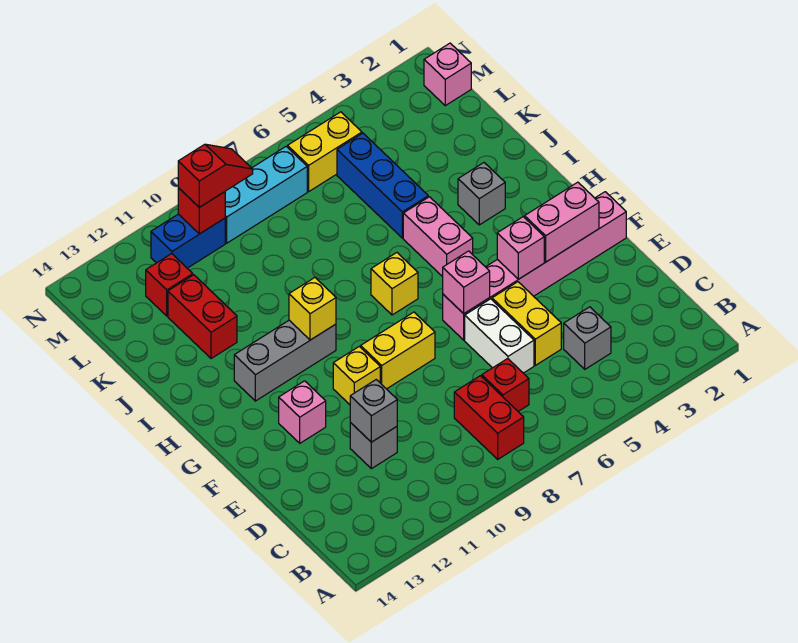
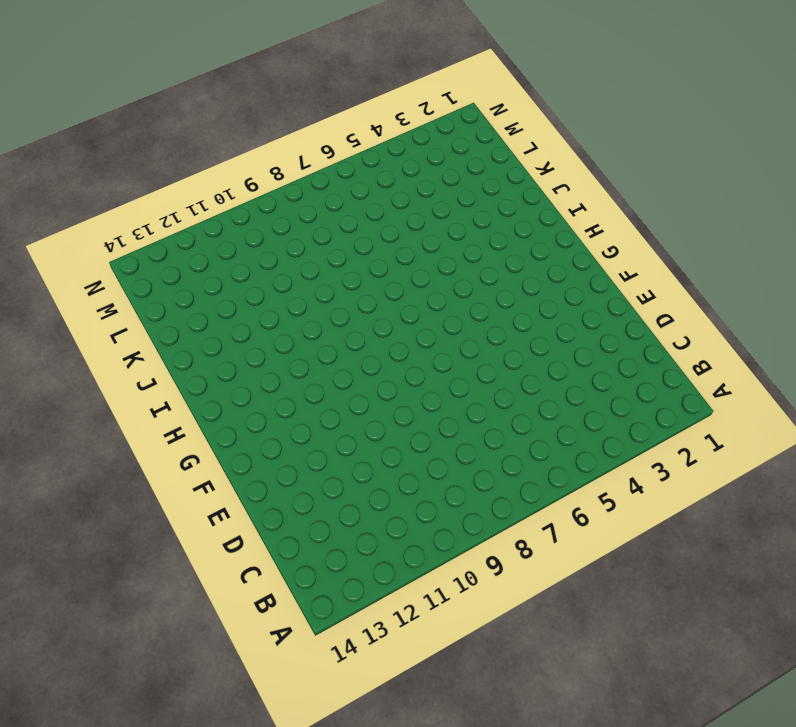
none -> red 1x2 brick [454,376,524,459]
none -> grey 1x1 brick [564,307,611,369]
none -> red 1x1 brick [482,359,529,411]

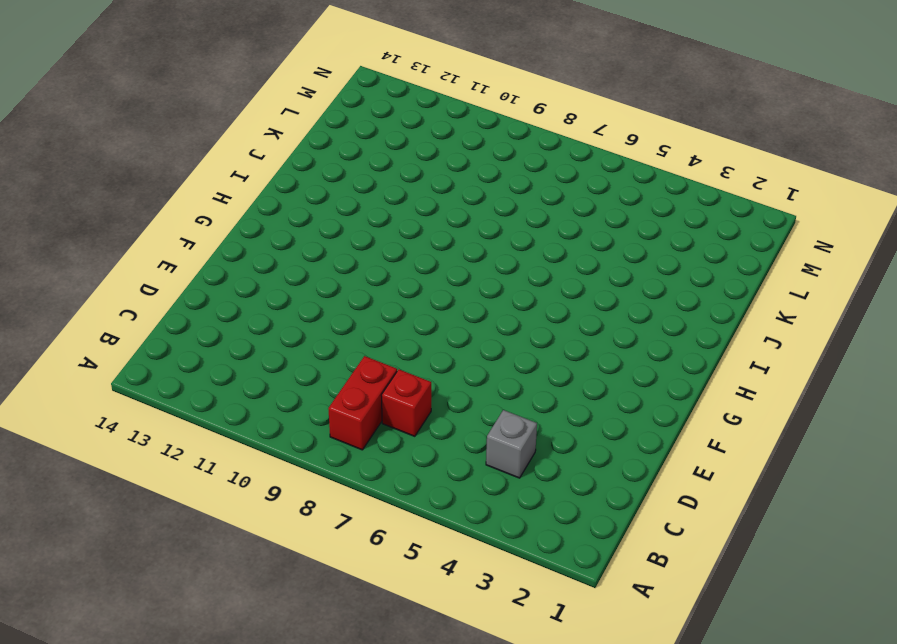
none -> yellow 1x2 brick [492,282,561,365]
none -> white 1x2 brick [465,299,534,373]
none -> grey 1x1 brick [350,423,397,469]

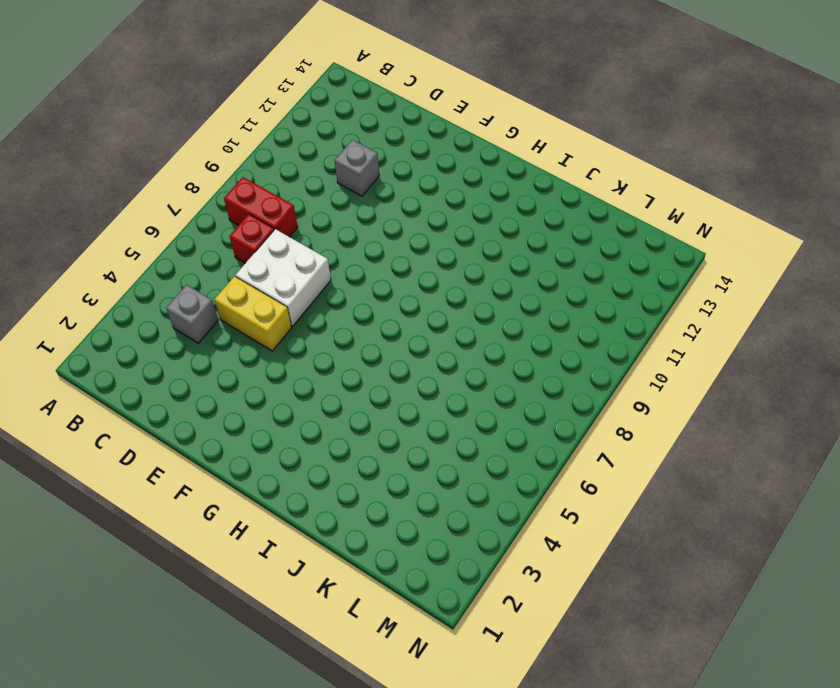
white 2x2 brick [235,229,331,326] -> white 1x2 brick [465,299,534,373]
none -> pink 1x6 brick [443,192,626,340]
none -> yellow 1x2 brick [361,312,435,389]
none -> yellow 1x1 brick [333,346,380,405]

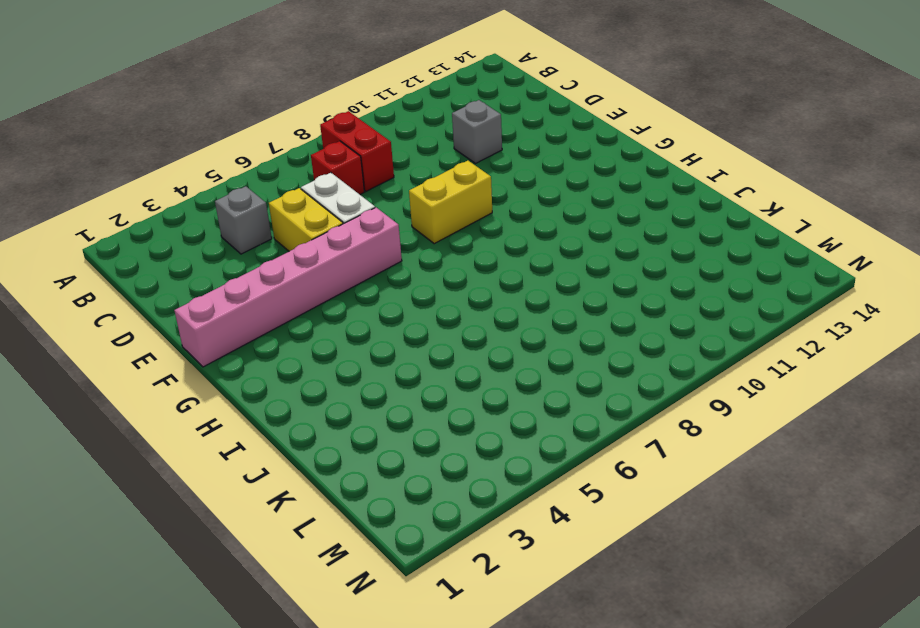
none -> yellow 1x1 brick [333,346,380,405]
none -> pink 1x1 brick [279,381,326,443]
none -> pink 1x2 brick [403,197,473,277]

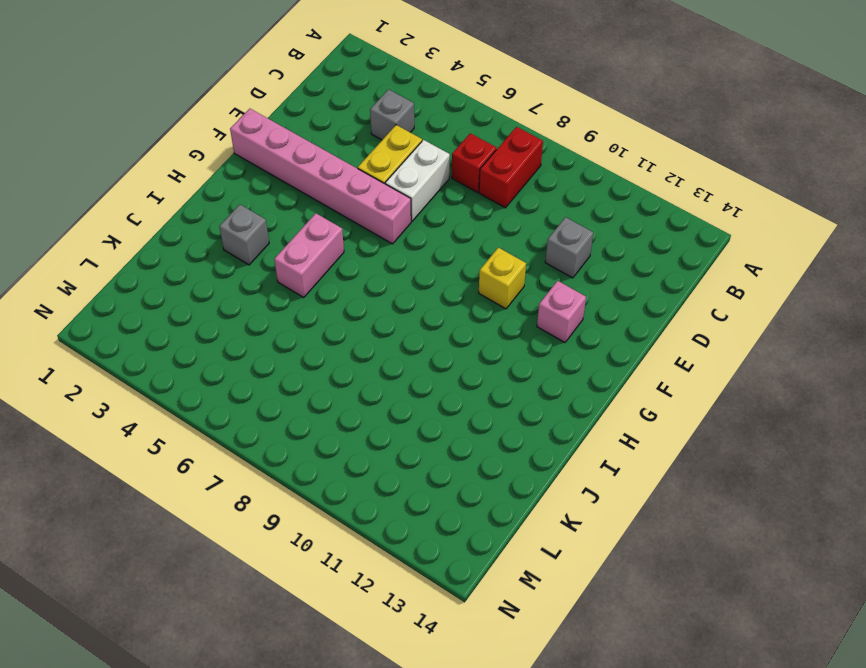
none -> yellow 1x2 brick [361,312,435,389]
none -> yellow 1x1 brick [371,253,418,315]
none -> grey 1x3 brick [234,320,336,401]

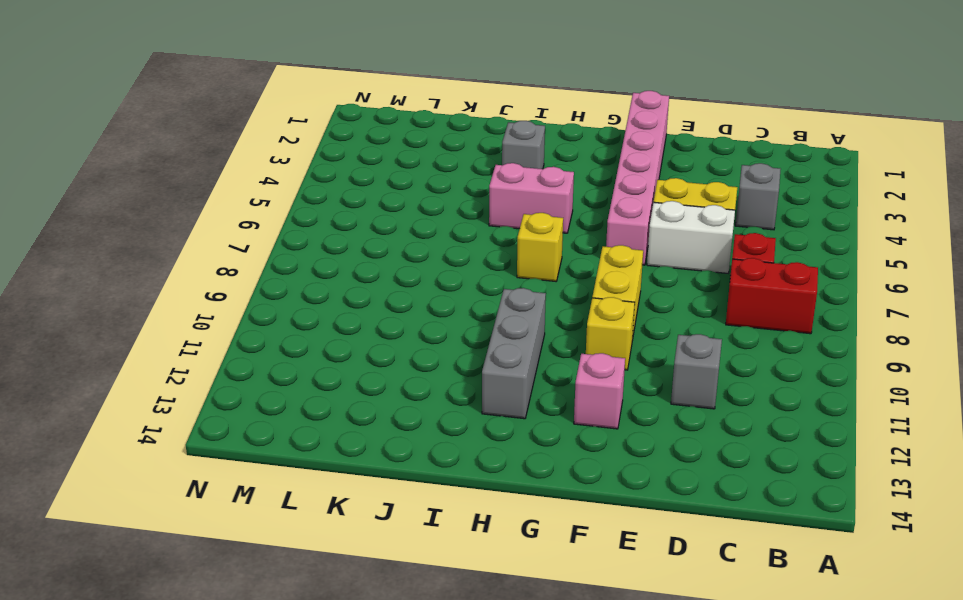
none -> blue 1x3 brick [337,133,428,238]
none -> red 1x2 brick [168,275,237,359]
none -> red 1x1 brick [146,254,193,316]

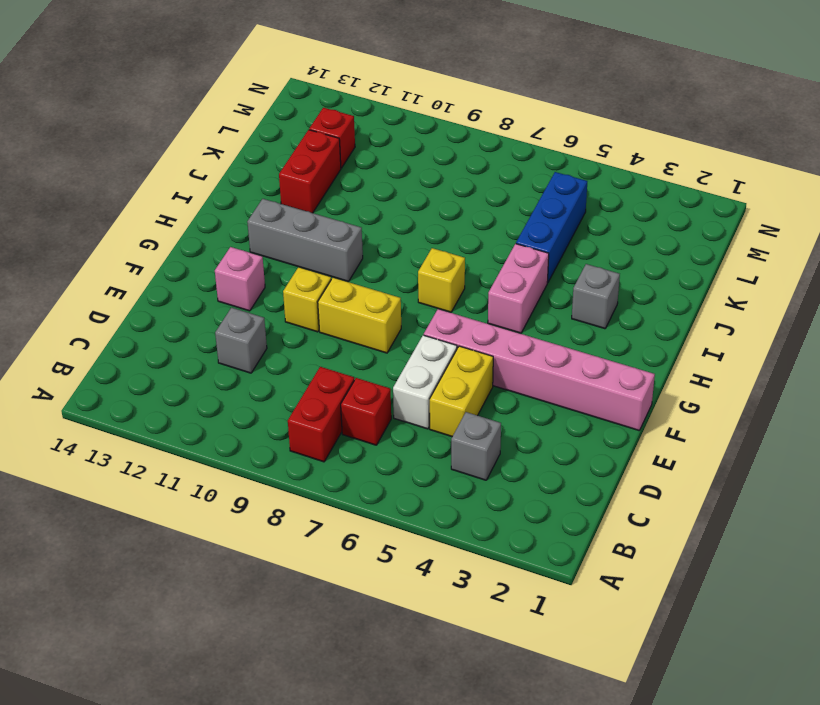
none -> pink 1x1 brick [424,43,471,106]
none -> yellow 1x2 brick [288,112,362,191]
none -> cyan 1x3 brick [225,146,307,243]

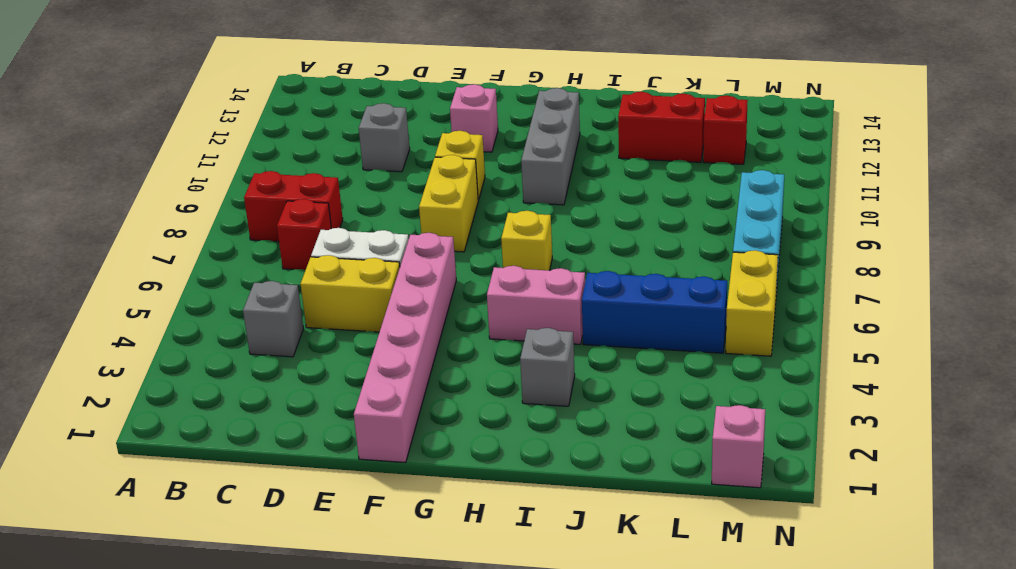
none -> blue 1x2 brick [151,214,225,268]
none -> grey 1x1 brick [350,380,397,442]
none -> pink 1x2 brick [525,182,599,262]

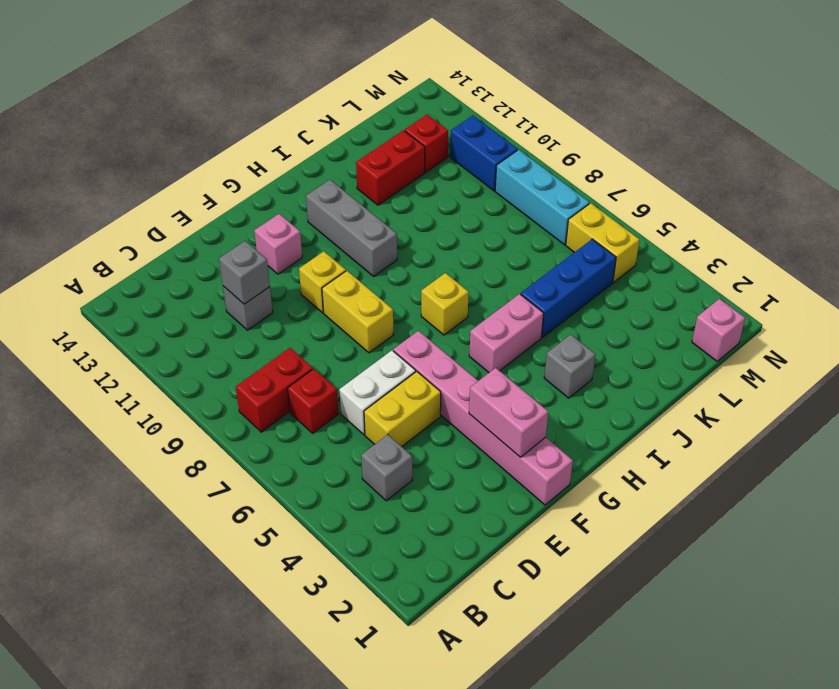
none -> pink 1x1 brick [497,217,544,279]
none -> pink 1x1 brick [443,251,490,314]
none -> yellow 1x1 brick [289,278,336,340]

